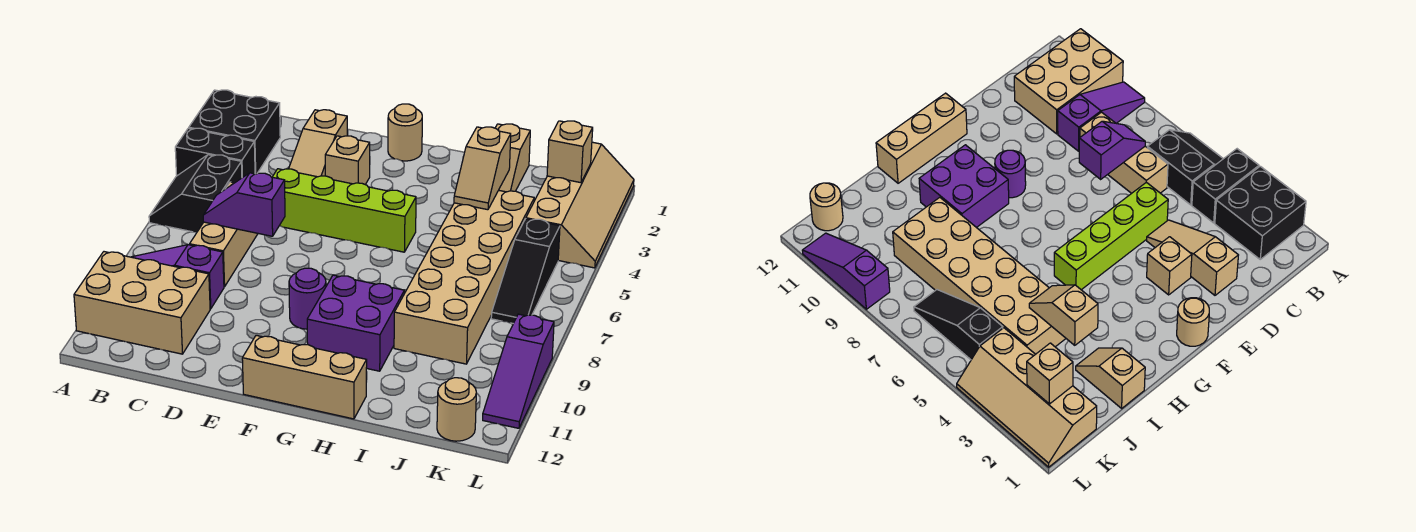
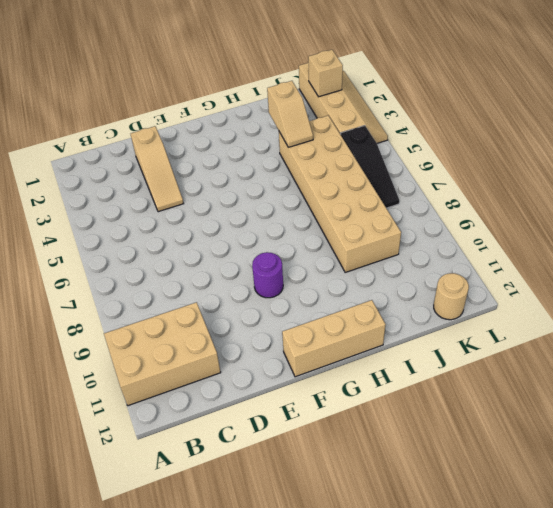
none -> black 2x2 brick [189,90,280,174]
none -> black 1x2 brick [175,128,255,178]
none -> black 2x2 slope [149,155,242,232]

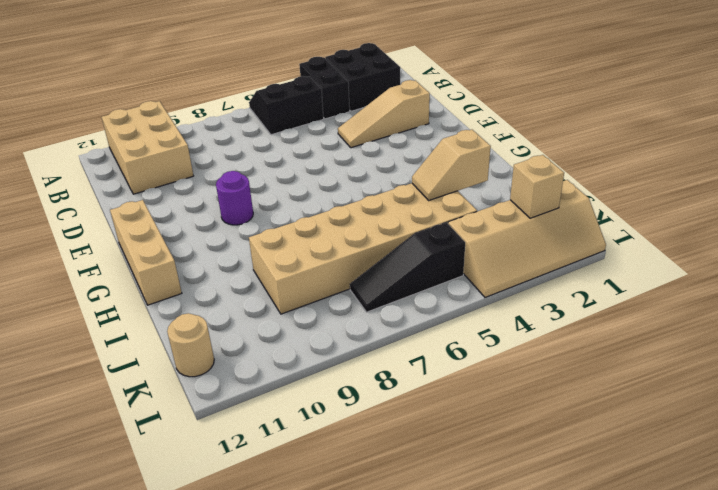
none -> purple 1x3 slope [132,245,224,309]
none -> tan 1x3 brick [190,182,258,287]
none -> lime 1x4 brick [273,169,416,252]

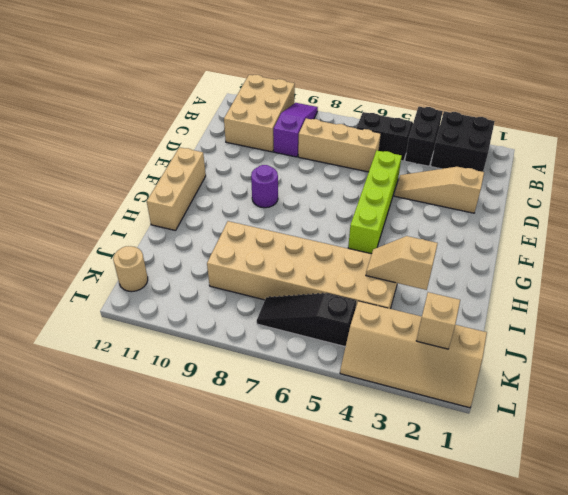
none -> tan 1x1 brick [325,136,370,184]
none -> tan 1x1 round brick [388,104,422,161]
none -> purple 2x2 brick [307,275,404,371]

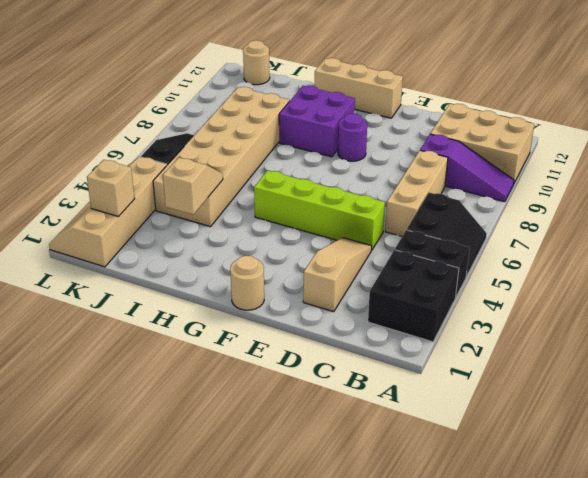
none -> tan 1x1 brick [325,136,370,184]
none -> tan 1x2 slope [495,124,530,192]
none -> purple 1x3 slope [483,314,554,428]

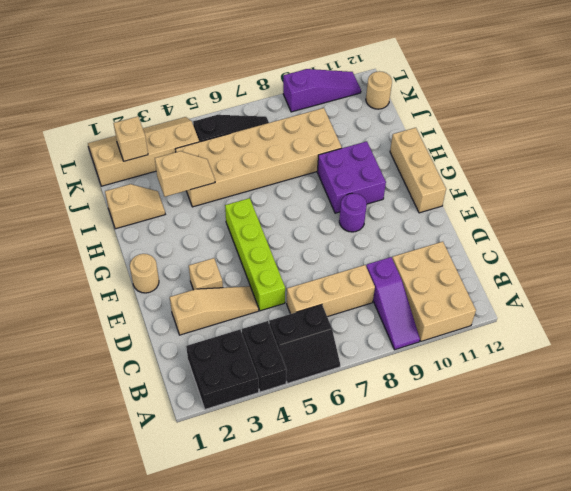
none -> purple 1x2 slope [203,173,285,236]

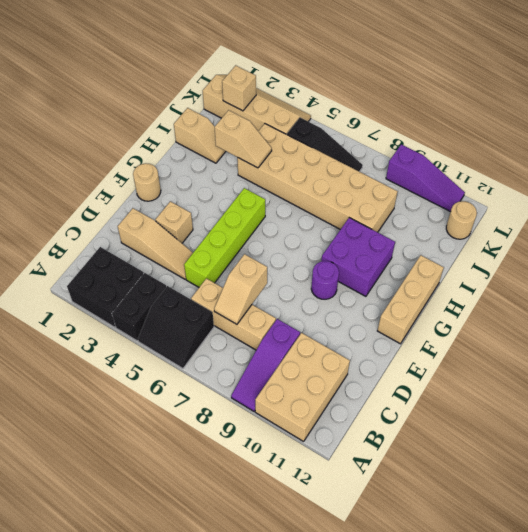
tan 1x2 slope [214,254,267,324] -> purple 1x2 slope [203,173,285,236]

